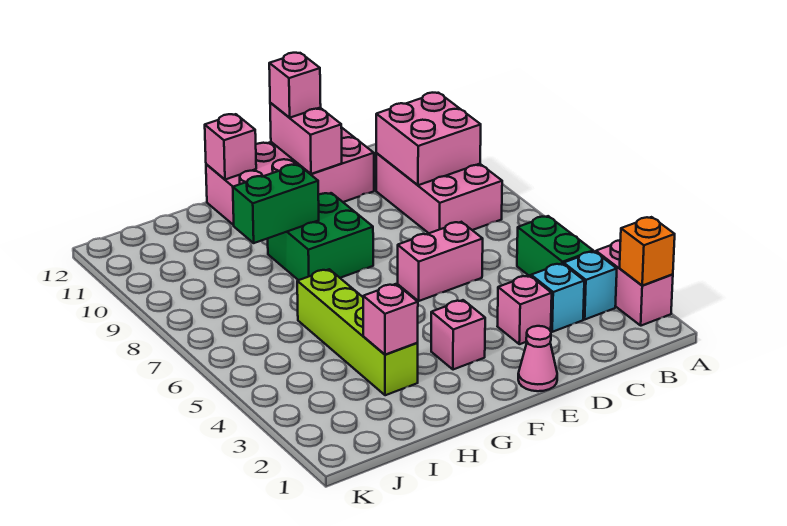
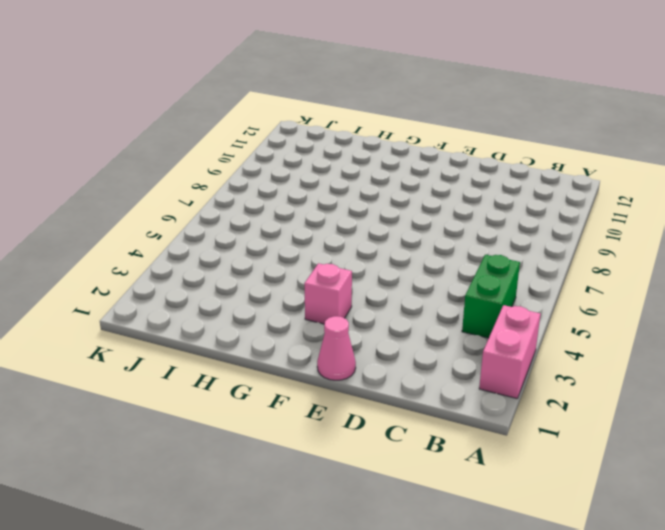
none -> cyan 1x1 brick [564,251,617,319]
none -> pink 2x3 brick [376,153,502,233]
none -> cyan 1x1 brick [531,263,584,332]

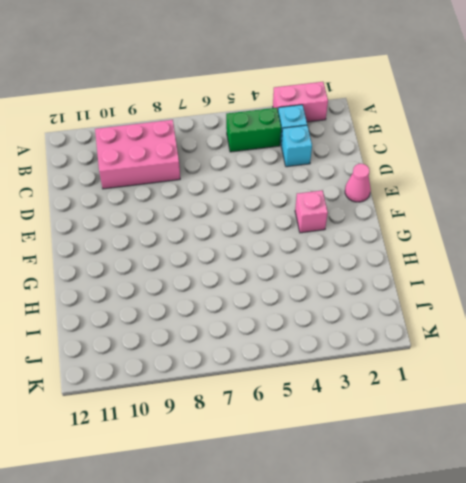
none -> pink 1x1 brick [497,275,552,344]
none -> pink 1x2 brick [398,222,483,301]
none -> pink 2x4 brick [206,127,374,225]

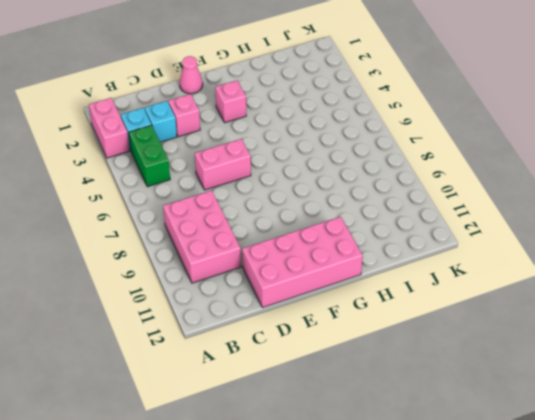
none -> green 2x2 brick [268,193,373,280]
none -> lime 1x4 brick [297,269,418,395]
none -> orange 1x1 brick [620,217,675,286]

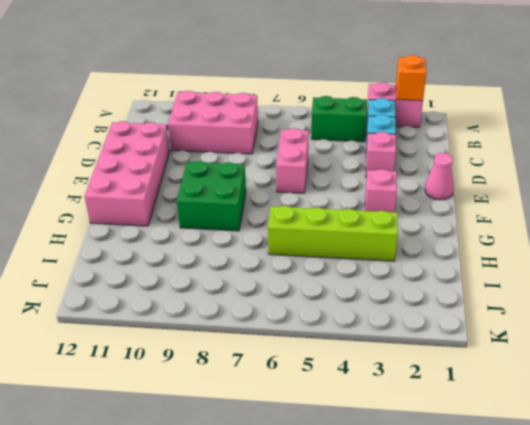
none -> pink 2x2 brick [376,93,481,185]
none -> pink 1x2 brick [270,103,342,174]
none -> green 1x2 brick [233,165,319,243]

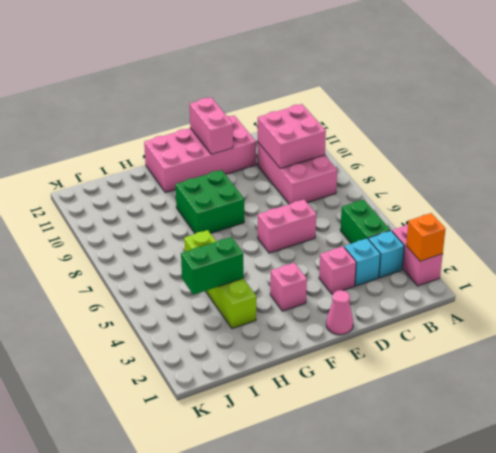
green 1x2 brick [181,237,244,295] -> green 1x2 brick moved to [233,165,319,243]
none -> pink 1x1 brick [205,114,256,180]
none -> pink 1x1 brick [363,284,418,355]
none -> pink 1x1 brick [269,53,321,118]

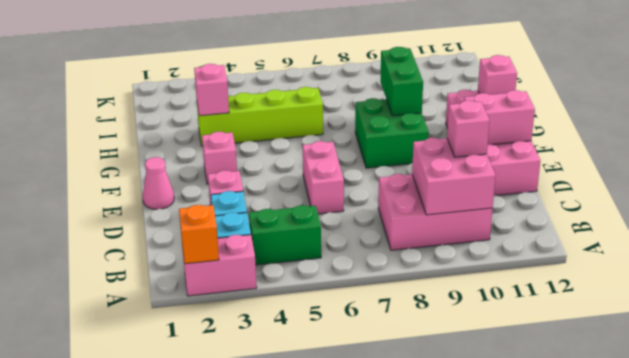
pink 1x1 brick [447,100,490,157] -> pink 1x1 brick moved to [269,53,321,118]

